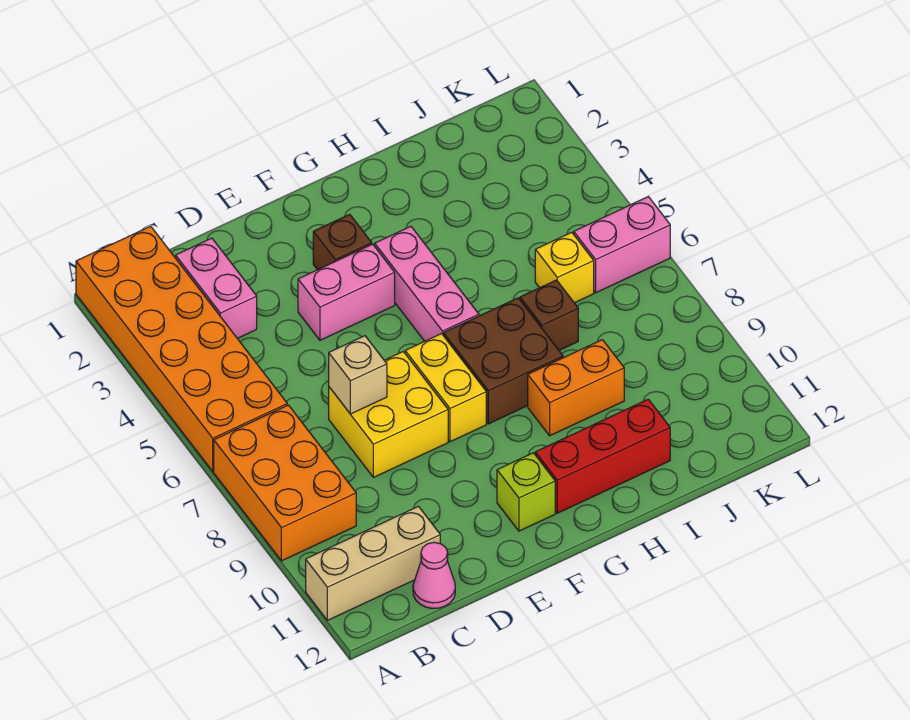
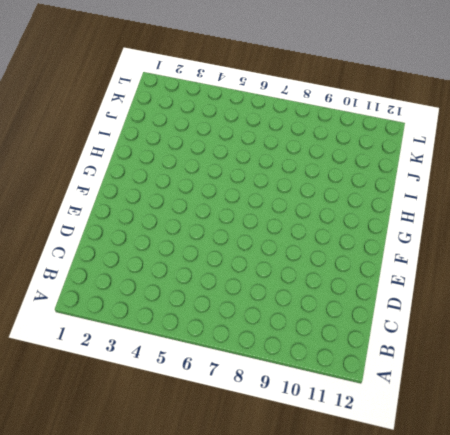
none -> orange 2x6 brick [76,226,287,471]
none -> orange 2x3 brick [214,405,356,561]
none -> tan 1x3 brick [306,506,440,620]

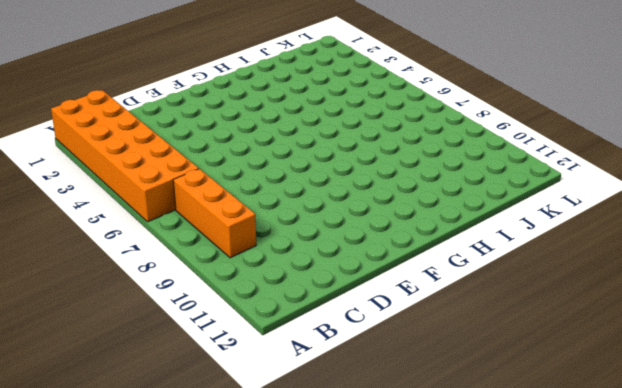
orange 1x3 brick [173,169,256,258] -> orange 2x3 brick [214,405,356,561]
none -> tan 1x3 brick [306,506,440,620]
none -> pink 1x2 brick [176,238,257,339]
none -> pink 1x1 cone [413,542,455,609]

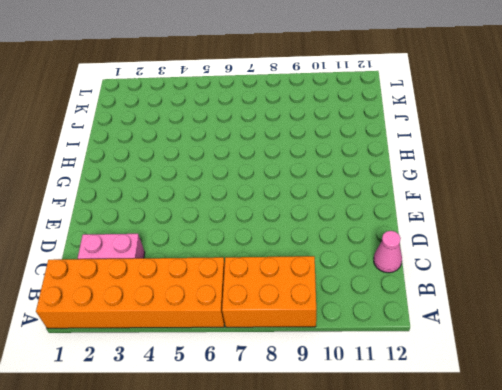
none -> tan 1x3 brick [306,506,440,620]
none -> yellow 2x2 brick [329,352,448,477]
none -> pink 1x2 brick [298,244,395,340]

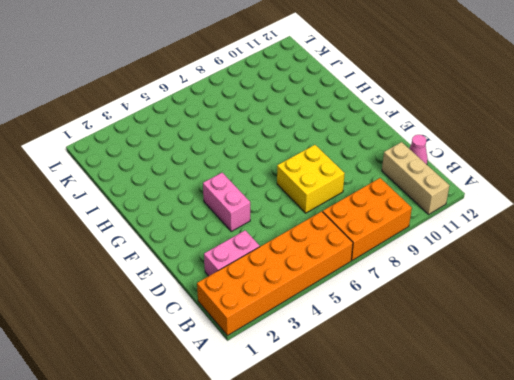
none -> brown 1x1 brick [313,214,372,270]
none -> yellow 1x2 brick [405,334,486,442]
none -> lime 1x1 brick [497,453,555,531]

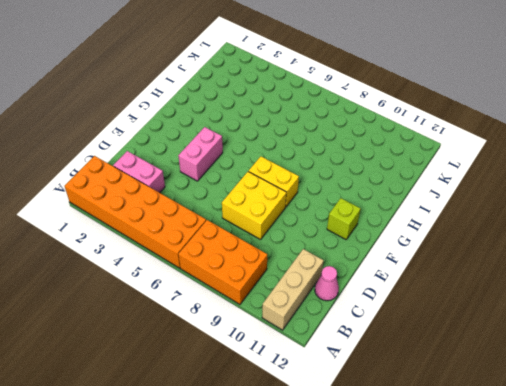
none -> brown 1x1 brick [313,214,372,270]
none -> pink 1x3 brick [375,226,479,341]
none -> brown 2x2 brick [444,298,563,424]

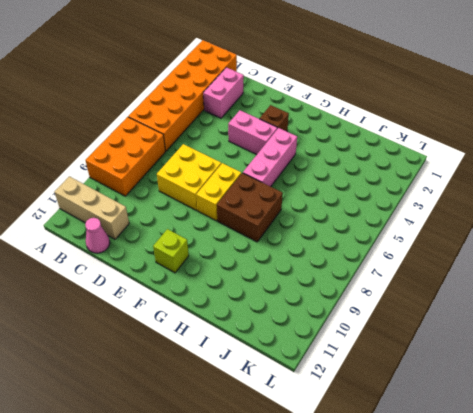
none -> red 1x3 brick [535,399,670,513]
none -> orange 1x2 brick [528,340,624,436]
none -> brown 1x1 brick [520,280,578,350]

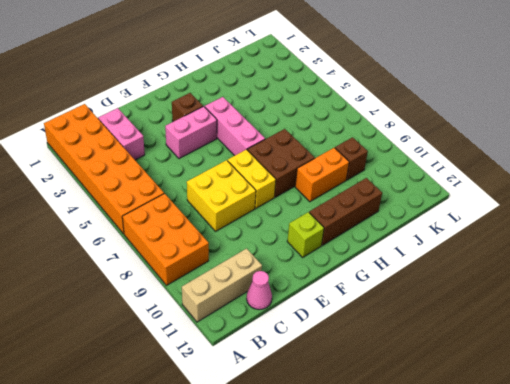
brown 1x3 brick [309,178,382,245] -> red 1x3 brick [535,399,670,513]
brown 1x1 brick [335,137,368,180] -> brown 1x1 brick moved to [520,280,578,350]
none -> yellow 1x1 brick [535,232,594,303]
none -> pink 1x2 brick [574,197,670,293]
none -> tan 1x1 brick [329,336,387,414]

